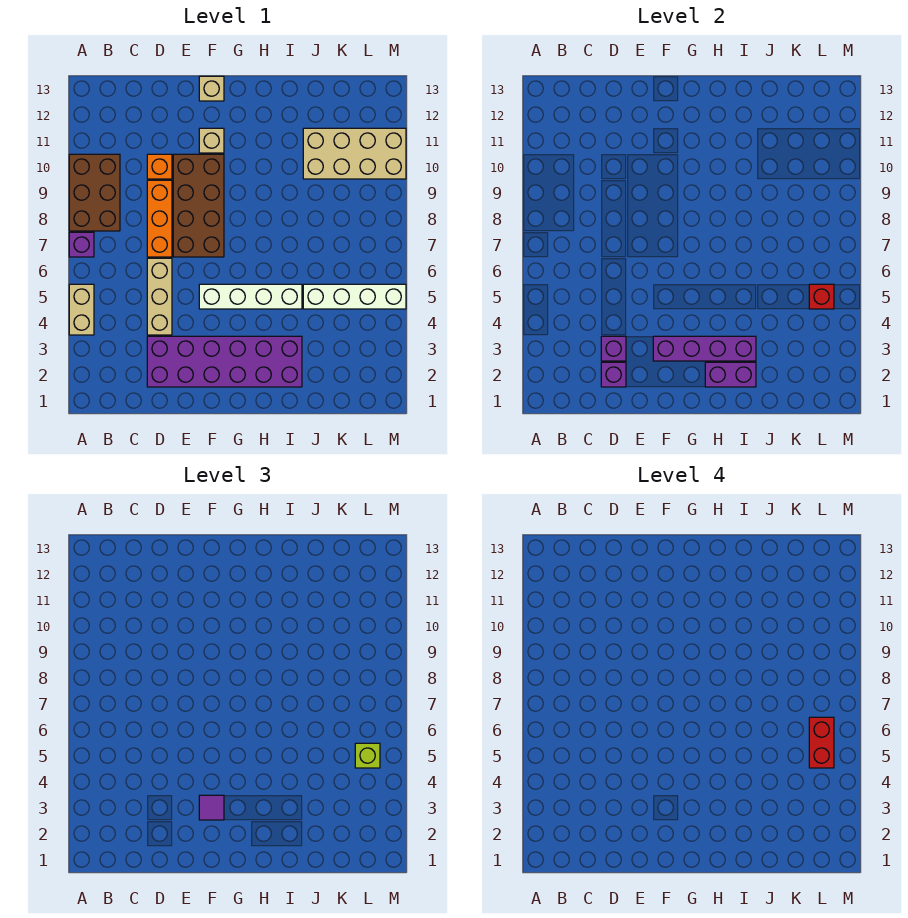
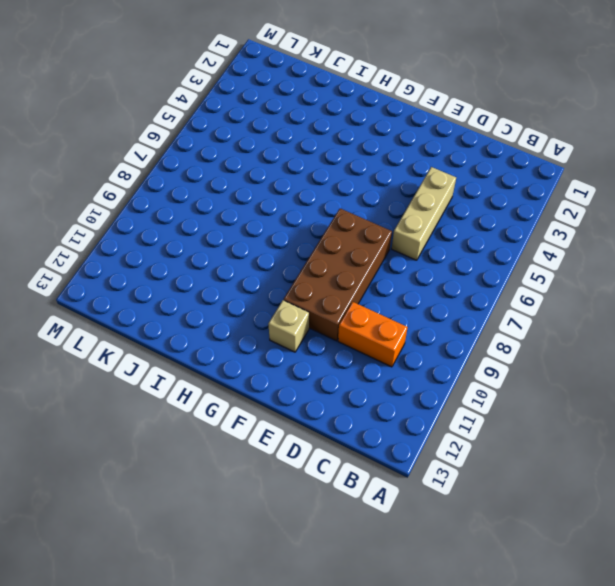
orange 1x2 brick [338,302,408,367] -> orange 1x1 brick [147,154,172,179]
none -> tan 1x2 brick [69,284,94,335]
none -> purple 1x1 brick [69,232,94,257]
none -> brown 2x3 brick [69,154,120,231]

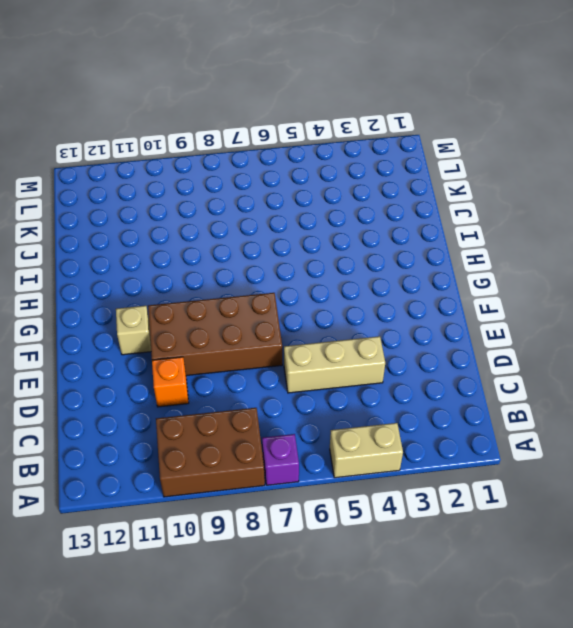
none -> purple 2x6 brick [147,336,302,387]
none -> orange 1x3 brick [147,180,172,257]
none -> white 1x4 brick [199,284,302,309]

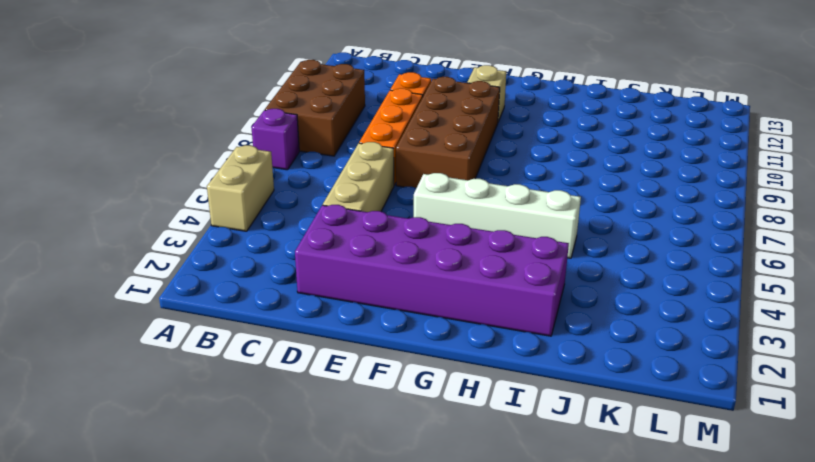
none -> tan 1x1 brick [199,76,224,101]
none -> white 1x4 brick [303,284,406,309]
none -> tan 2x4 brick [303,128,406,179]

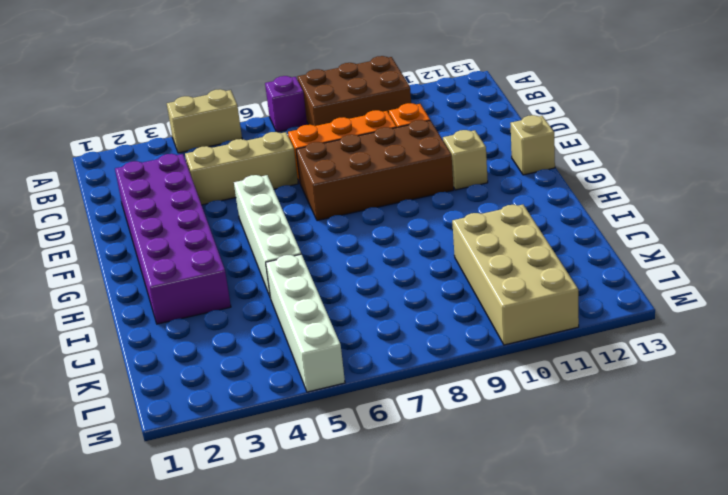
none -> purple 1x1 brick [601,362,626,387]
none -> purple 1x1 brick [601,336,626,361]
none -> purple 1x4 brick [653,336,756,361]

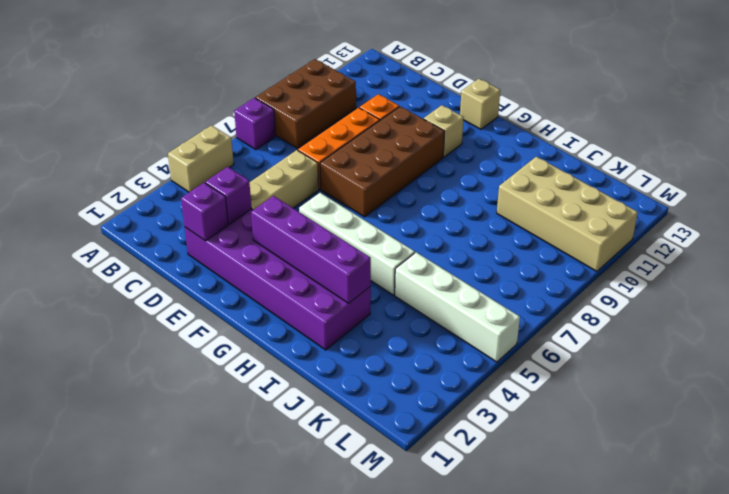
none -> purple 1x2 brick [705,362,756,387]
none -> red 1x1 brick [809,284,834,309]
none -> purple 1x1 tile [199,795,224,820]

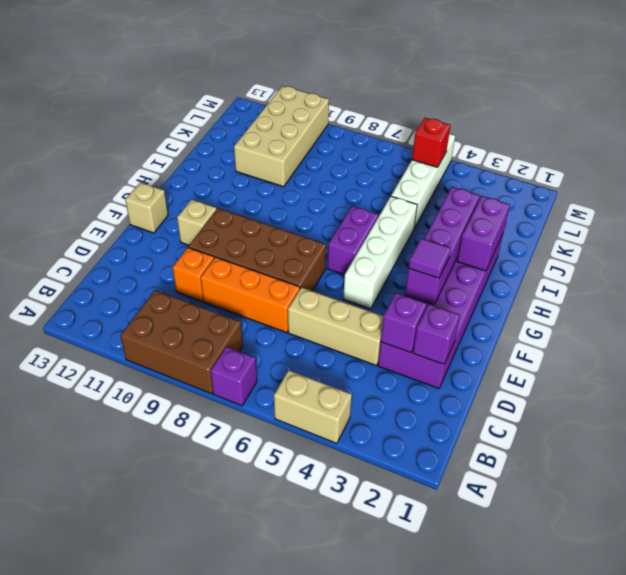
purple 1x2 brick [327,206,378,275] -> none
none -> lime 1x1 brick [355,743,380,768]
none -> red 1x2 brick [809,717,834,768]

